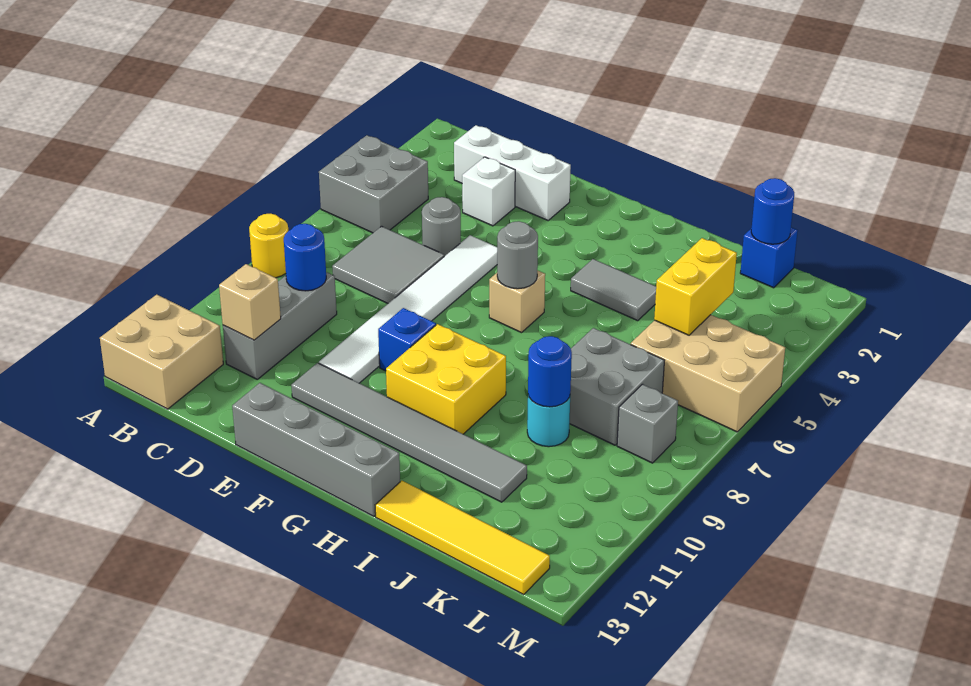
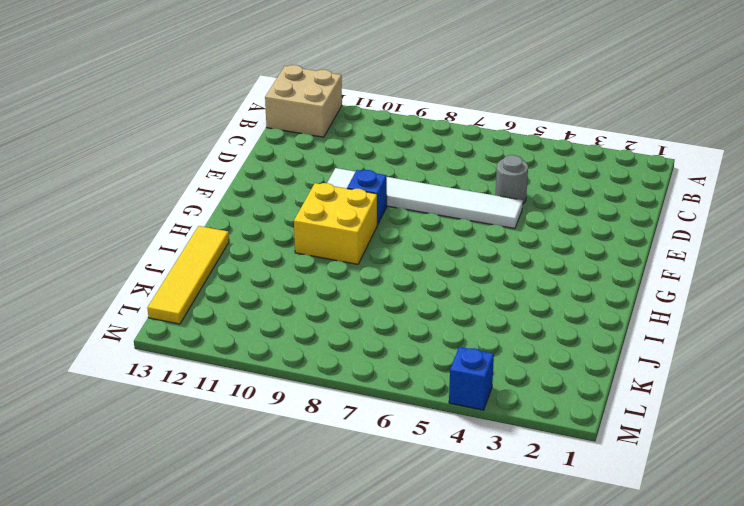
blue 1x1 brick [449,347,494,410] -> blue 1x1 brick moved to [740,227,798,288]
none -> grey 2x2 brick [319,135,428,233]
none -> yellow 1x1 round brick [249,214,288,278]
none -> white 1x3 brick [454,125,571,220]

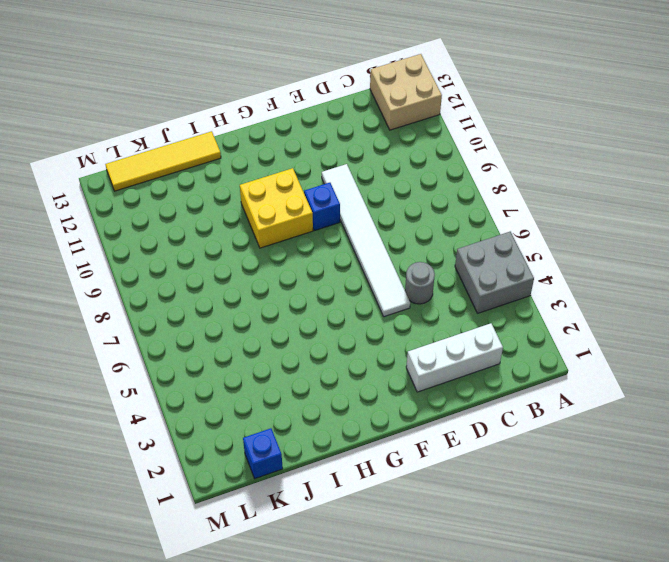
none -> yellow 1x1 round brick [249,214,288,278]
none -> grey 2x2 tile [332,226,444,303]
none -> grey 1x3 brick [223,272,337,379]

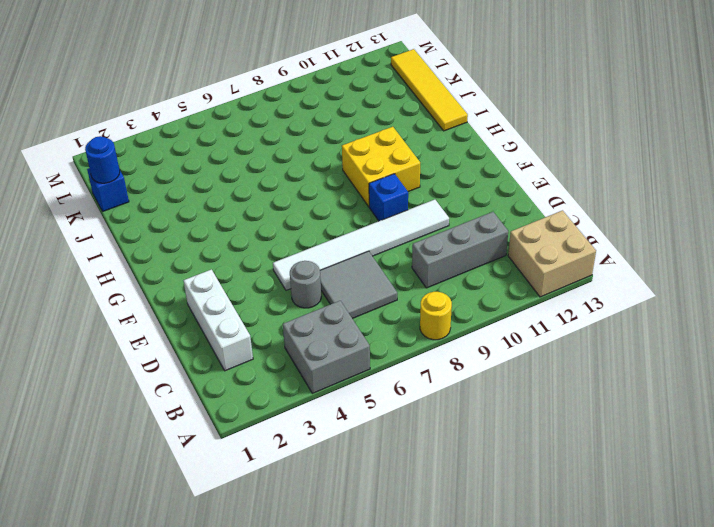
none -> white 1x1 brick [462,157,515,226]
none -> grey 1x6 tile [291,363,527,502]
none -> grey 1x4 brick [232,383,400,516]

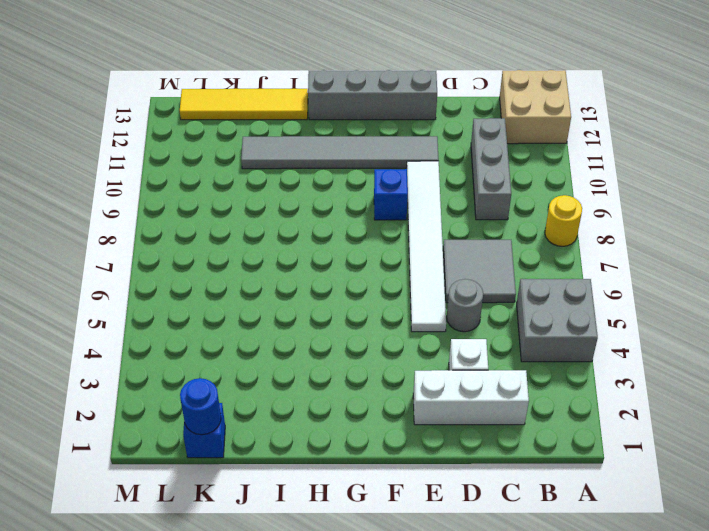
none -> tan 1x1 brick [489,270,545,333]
none -> yellow 2x2 brick [386,324,506,434]
none -> grey 1x2 tile [571,259,656,321]

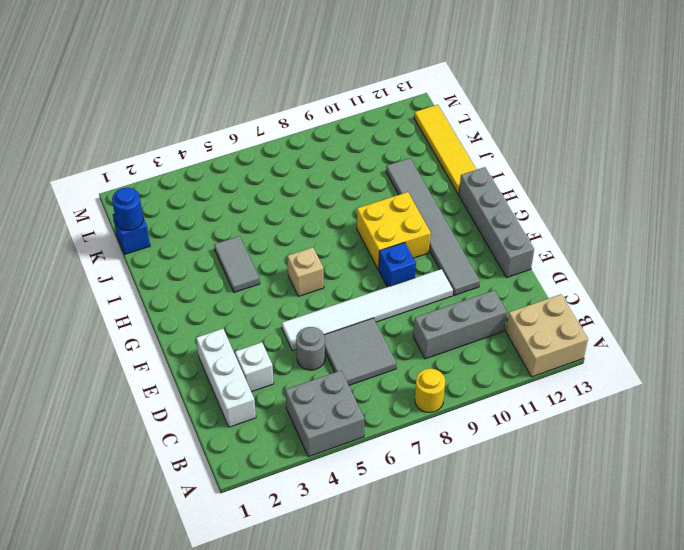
none -> grey 2x2 brick [570,328,665,445]
none -> cyan 1x1 round brick [527,395,570,447]
none -> tan 2x3 brick [631,315,785,432]

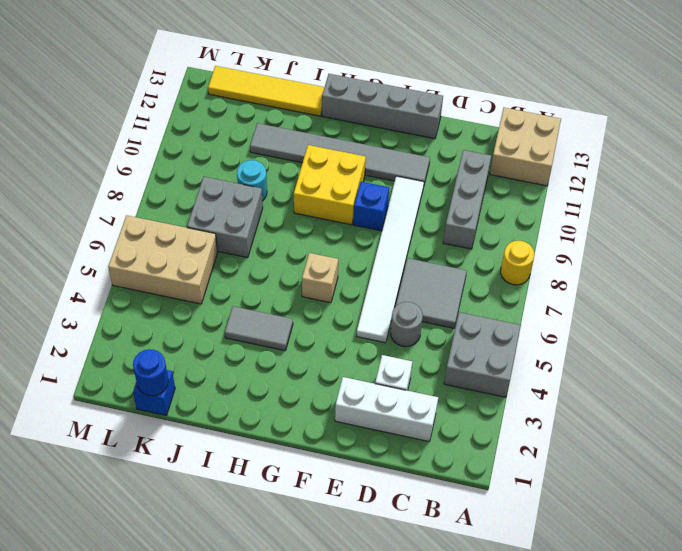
none -> grey 1x1 brick [617,384,678,463]
none -> blue 1x1 round brick [284,224,326,291]
none -> tan 1x1 brick [219,264,281,340]

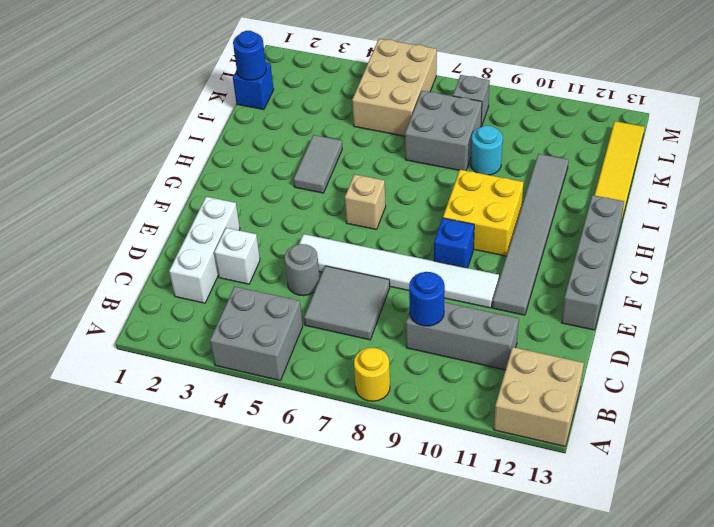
none -> tan 1x1 brick [219,264,281,340]
none -> grey 1x1 round brick [497,221,538,289]
none -> blue 1x1 round brick [528,336,572,407]

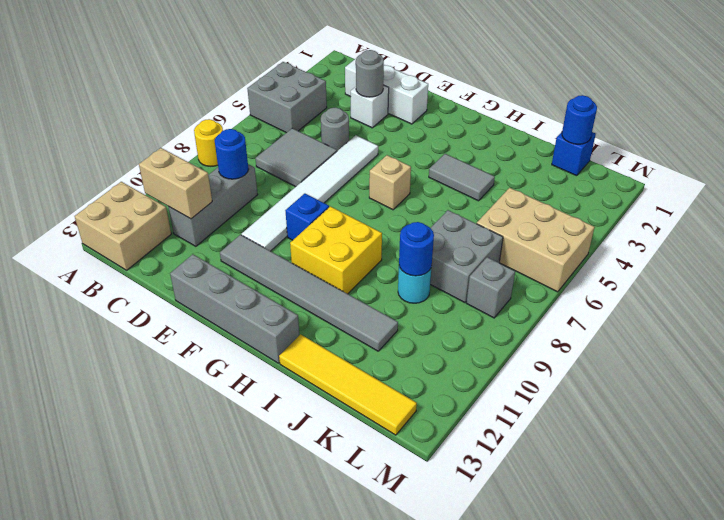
tan 1x2 brick [139,148,212,219] -> tan 1x1 brick [219,264,281,340]
grey 1x1 round brick [356,50,384,97] -> grey 1x1 round brick moved to [497,221,538,289]
none -> yellow 1x2 brick [654,238,737,335]

